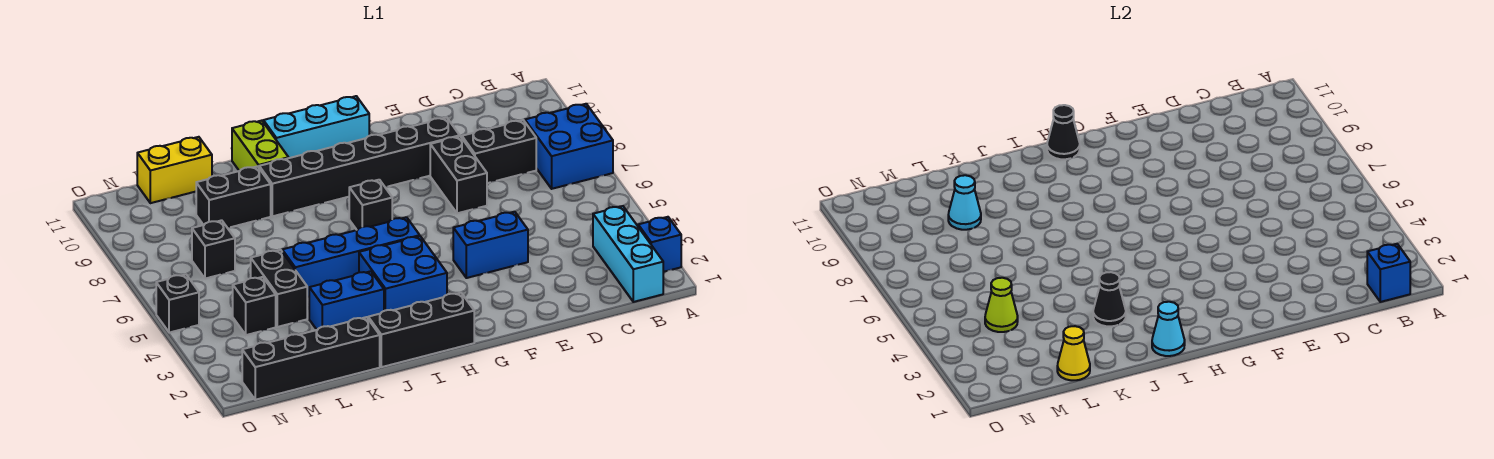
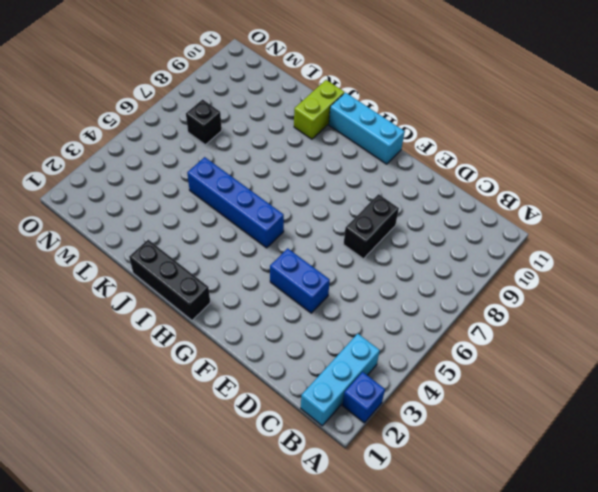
none -> blue 2x2 brick [525,104,613,189]
none -> black 1x2 brick [462,120,536,183]
none -> black 1x6 brick [259,117,460,216]

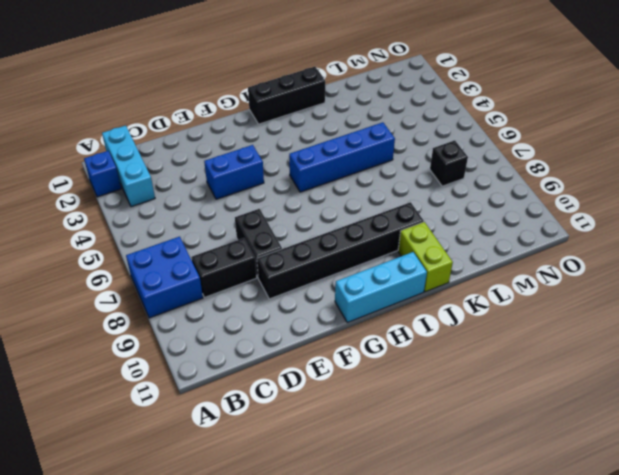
none -> blue 2x2 brick [359,236,447,311]
none -> black 1x1 brick [349,180,392,230]
none -> blue 1x2 brick [309,271,384,330]

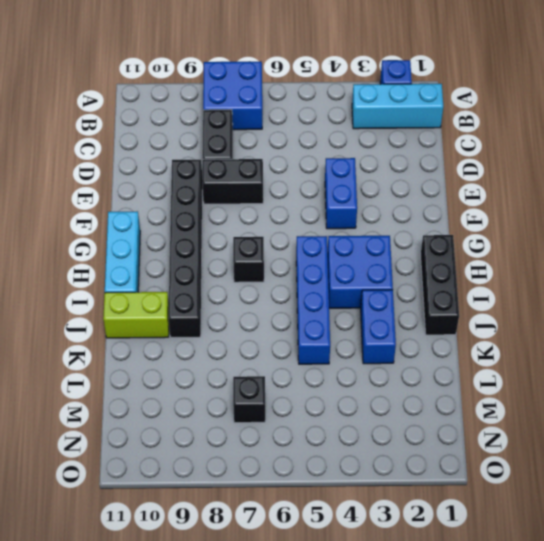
none -> black 1x4 brick [242,317,380,400]
none -> black 1x2 brick [196,166,271,228]
none -> black 1x2 brick [251,250,307,327]

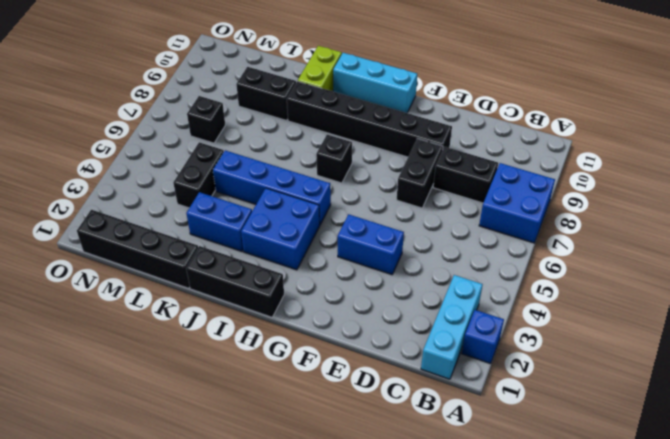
none -> yellow 1x2 brick [137,137,212,203]
none -> black 1x1 brick [233,277,276,335]
none -> black 1x1 brick [156,274,199,333]

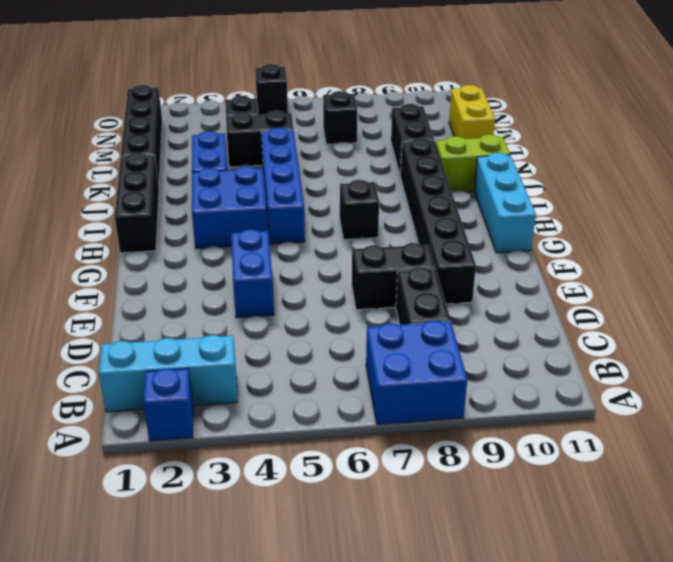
none -> blue 1x1 brick [1367,244,1410,302]
none -> black 1x1 cone [1047,105,1080,159]
none -> cyan 1x1 cone [1152,302,1185,356]

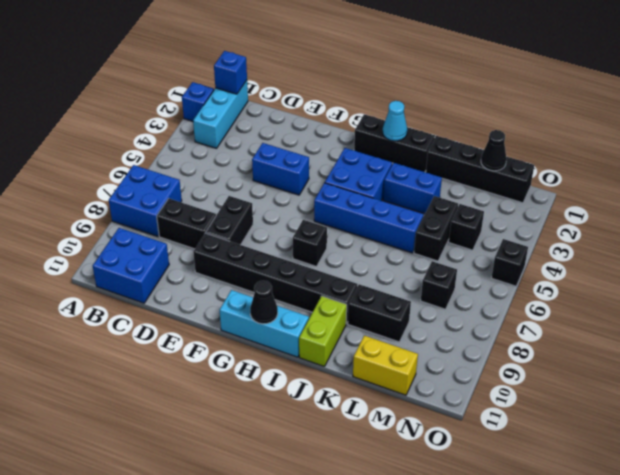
blue 2x2 brick [93,228,169,303] -> none
black 1x1 cone [481,130,507,171] -> black 1x1 cone moved to [1093,272,1126,326]
none -> yellow 1x1 cone [1057,326,1090,380]
none -> cyan 1x1 cone [948,175,981,230]
none -> lime 1x1 cone [985,278,1018,332]

